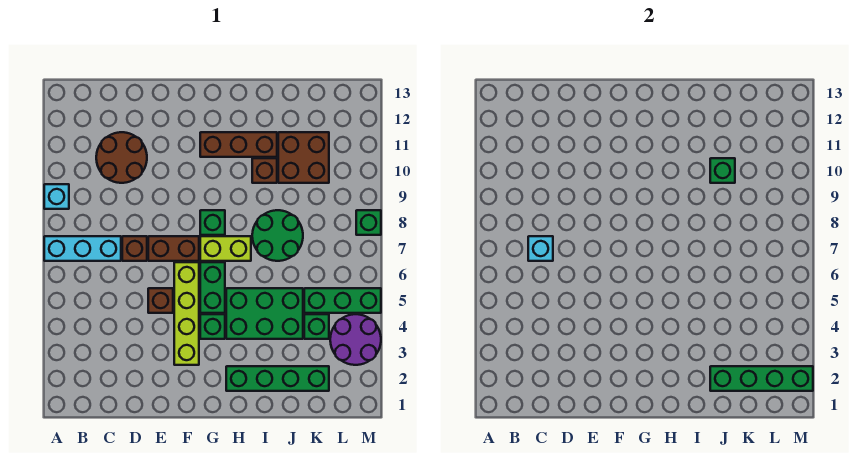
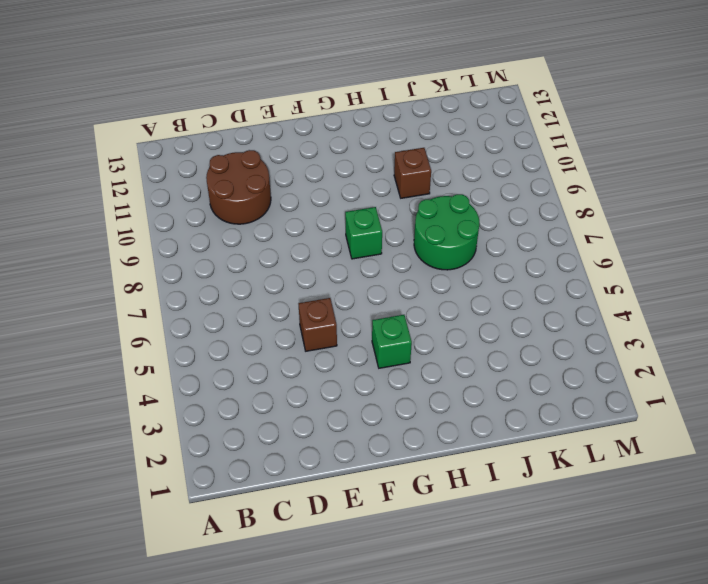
none -> cyan 1x3 brick [44,236,121,261]
none -> cyan 1x1 brick [44,184,69,209]
none -> brown 1x1 brick [122,236,147,261]

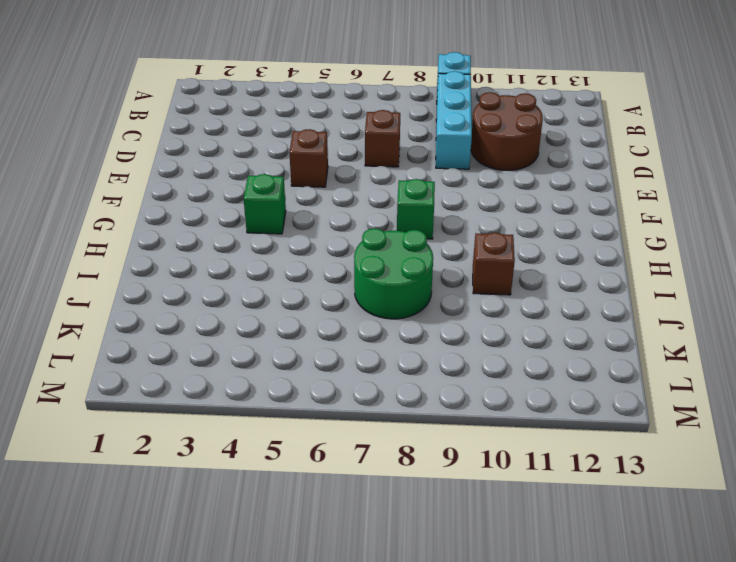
cyan 1x3 brick [436,71,472,169] -> cyan 1x3 brick moved to [44,236,121,261]
none -> brown 1x2 brick [148,236,199,261]
none -> lime 1x4 brick [174,262,199,365]
none -> green 1x2 brick [200,262,225,313]

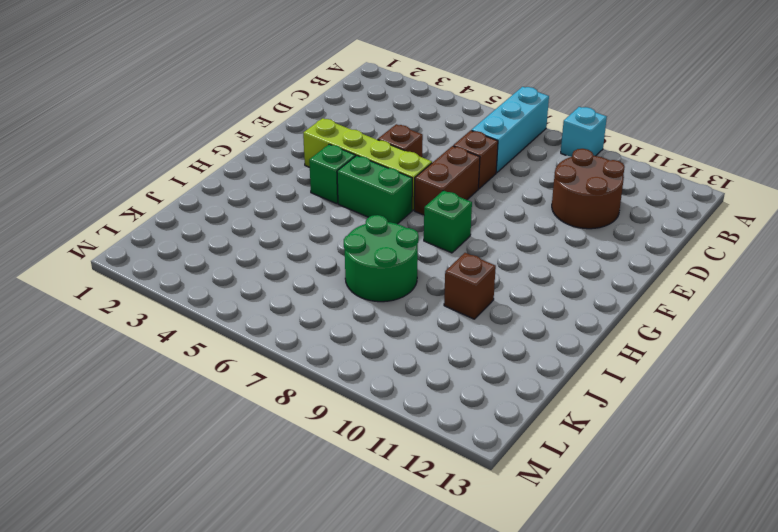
none -> lime 1x2 brick [200,236,251,261]
none -> brown 1x3 brick [200,132,277,157]
none -> green 1x4 brick [226,366,329,391]

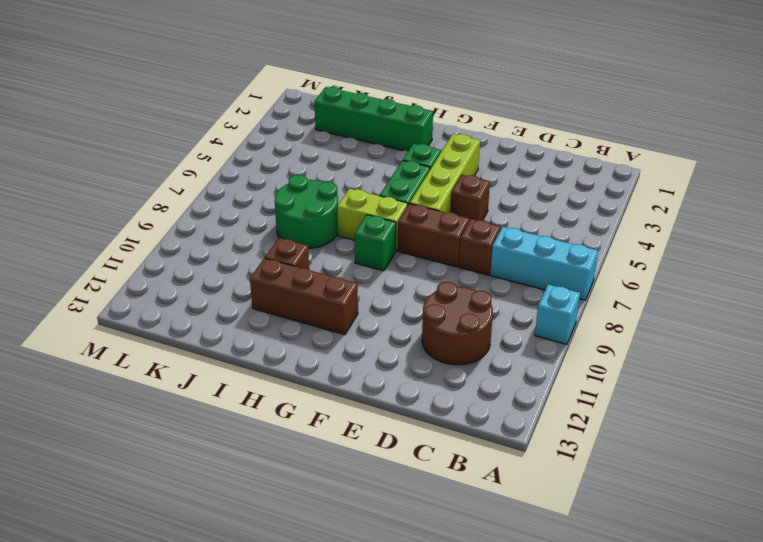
none -> green 2x3 brick [226,288,303,339]
none -> brown 2x2 brick [278,132,329,183]
none -> green 1x1 brick [304,314,329,339]

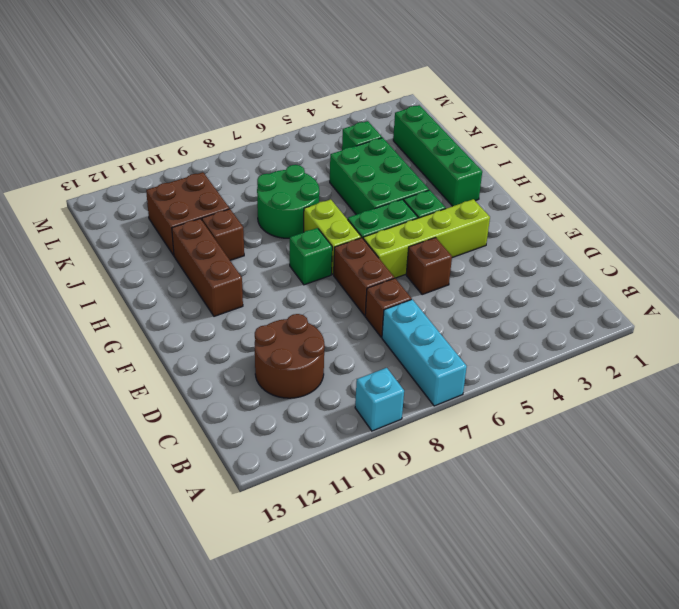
none -> green 1x3 brick [304,288,381,313]
none -> purple 2x2 round brick [330,314,381,365]
none -> green 1x1 brick [356,210,381,235]

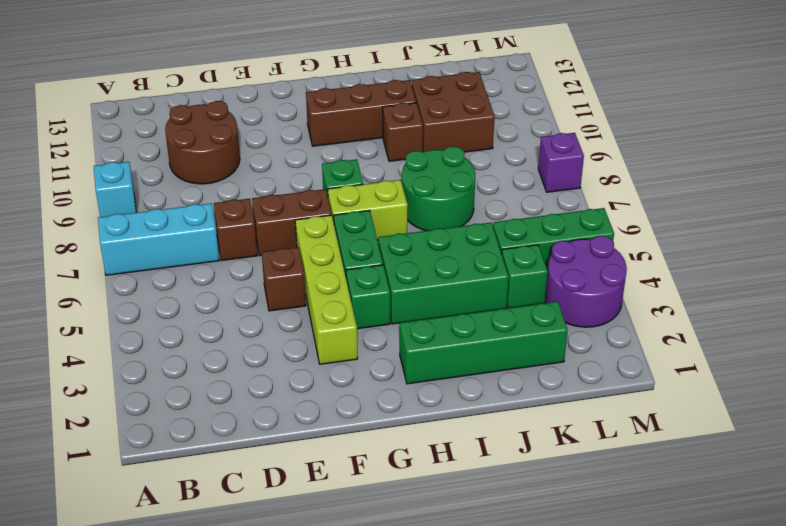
purple 1x1 brick [538,133,584,192] -> green 1x1 brick [356,210,381,235]
none -> cyan 1x1 brick [528,236,553,261]
none -> green 1x4 brick [710,366,813,391]
none -> green 1x1 brick [710,158,735,183]

